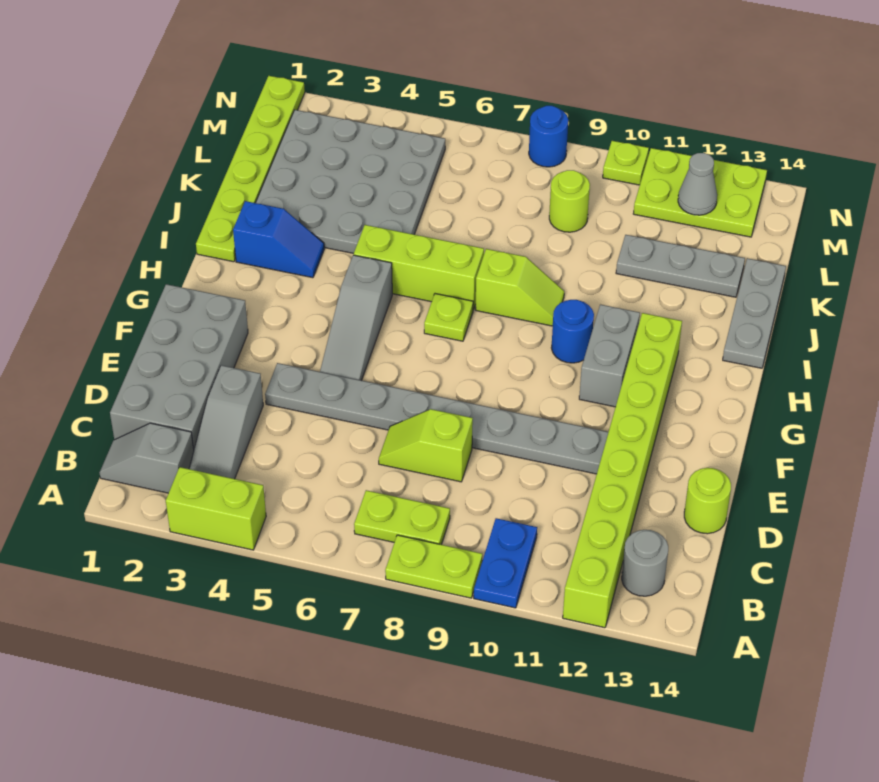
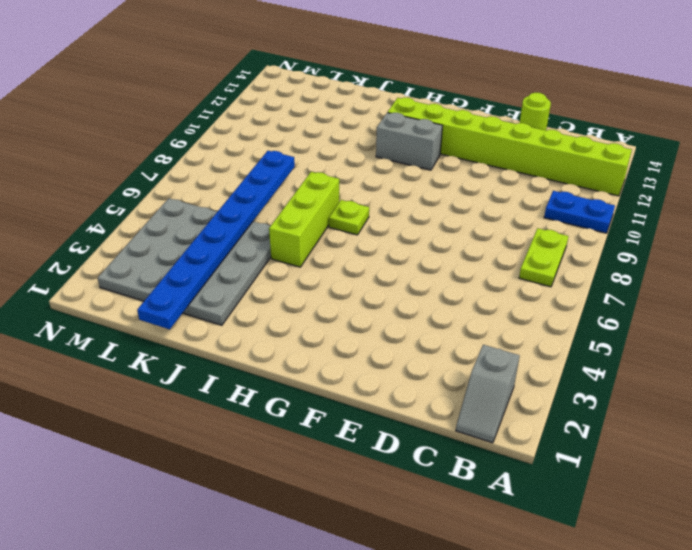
blue 1x8 plate [137,151,295,329] -> none
none -> lime 1x2 brick [166,467,266,550]
none -> lime 1x2 plate [385,535,482,598]
none -> grey 1x3 slope [189,365,263,479]

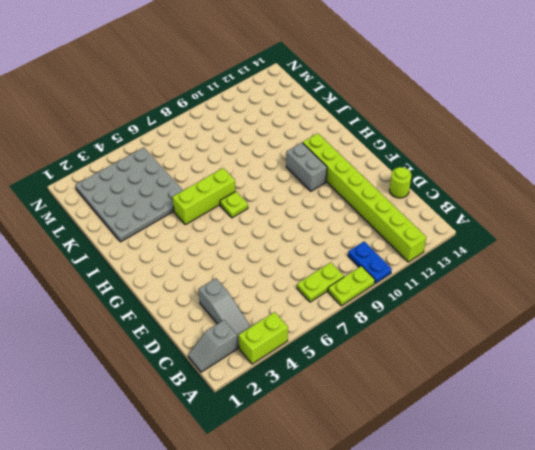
none -> grey 1x1 round brick [622,530,668,596]
none -> grey 2x4 brick [110,284,248,448]
none -> lime 1x2 slope [379,409,473,482]

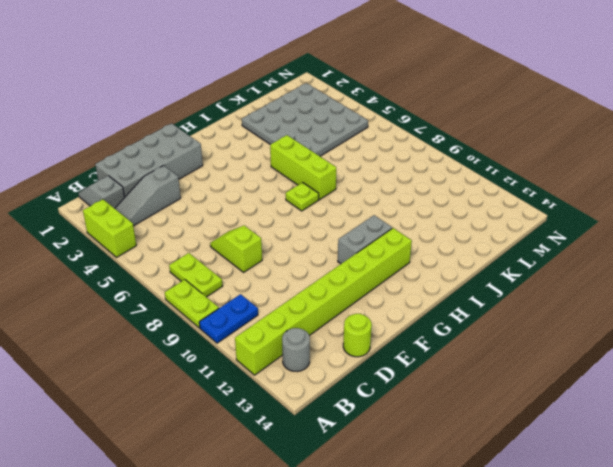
none -> grey 1x8 plate [265,363,608,474]
none -> grey 1x3 slope [320,255,392,380]
none -> blue 1x1 round brick [551,300,594,363]

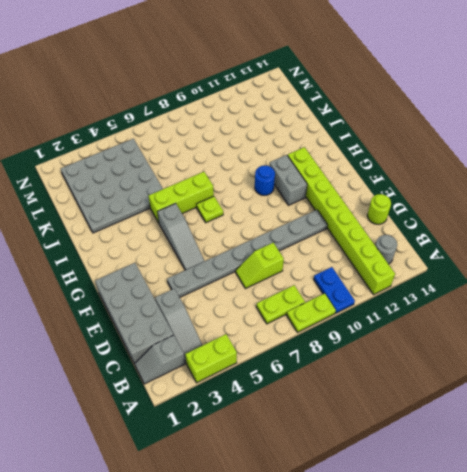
none -> lime 1x6 plate [196,76,305,262]
none -> blue 1x2 slope [233,201,324,278]
none -> lime 1x2 slope [476,249,564,326]

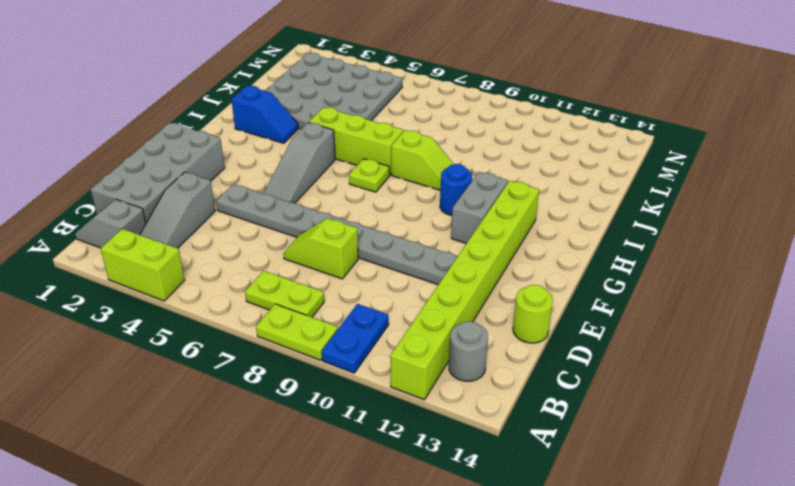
none -> lime 1x6 plate [196,76,305,262]
none -> grey 1x3 plate [723,258,786,368]
none -> grey 1x3 plate [616,235,745,297]

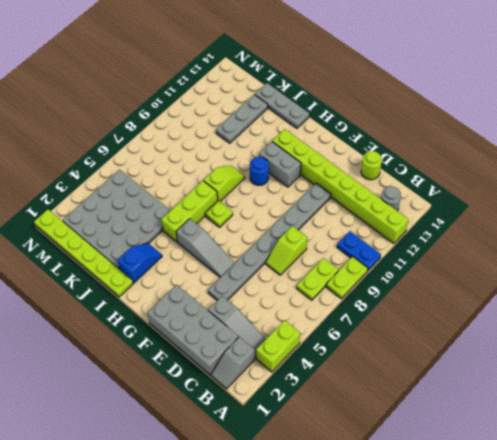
none -> lime 1x1 round brick [549,170,590,232]
none -> lime 2x3 plate [633,148,767,237]
none -> blue 1x1 round brick [529,106,568,167]

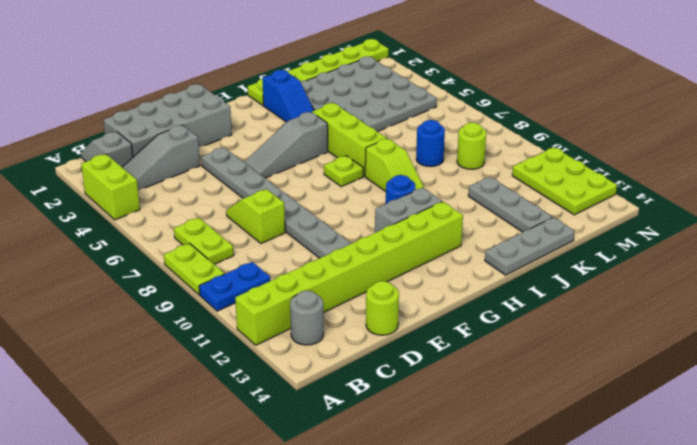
blue 1x1 round brick [416,120,445,167] -> blue 1x1 round brick moved to [529,106,568,167]
none -> lime 1x1 plate [603,141,649,185]
none -> grey 1x1 cone [678,153,717,215]

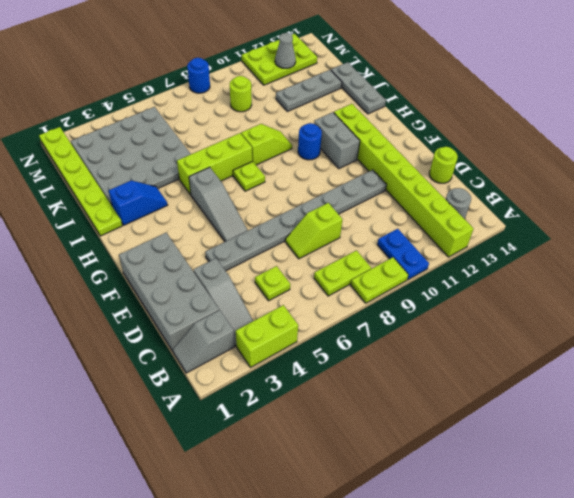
lime 1x1 plate [255,266,290,301] -> lime 1x1 plate moved to [603,141,649,185]

